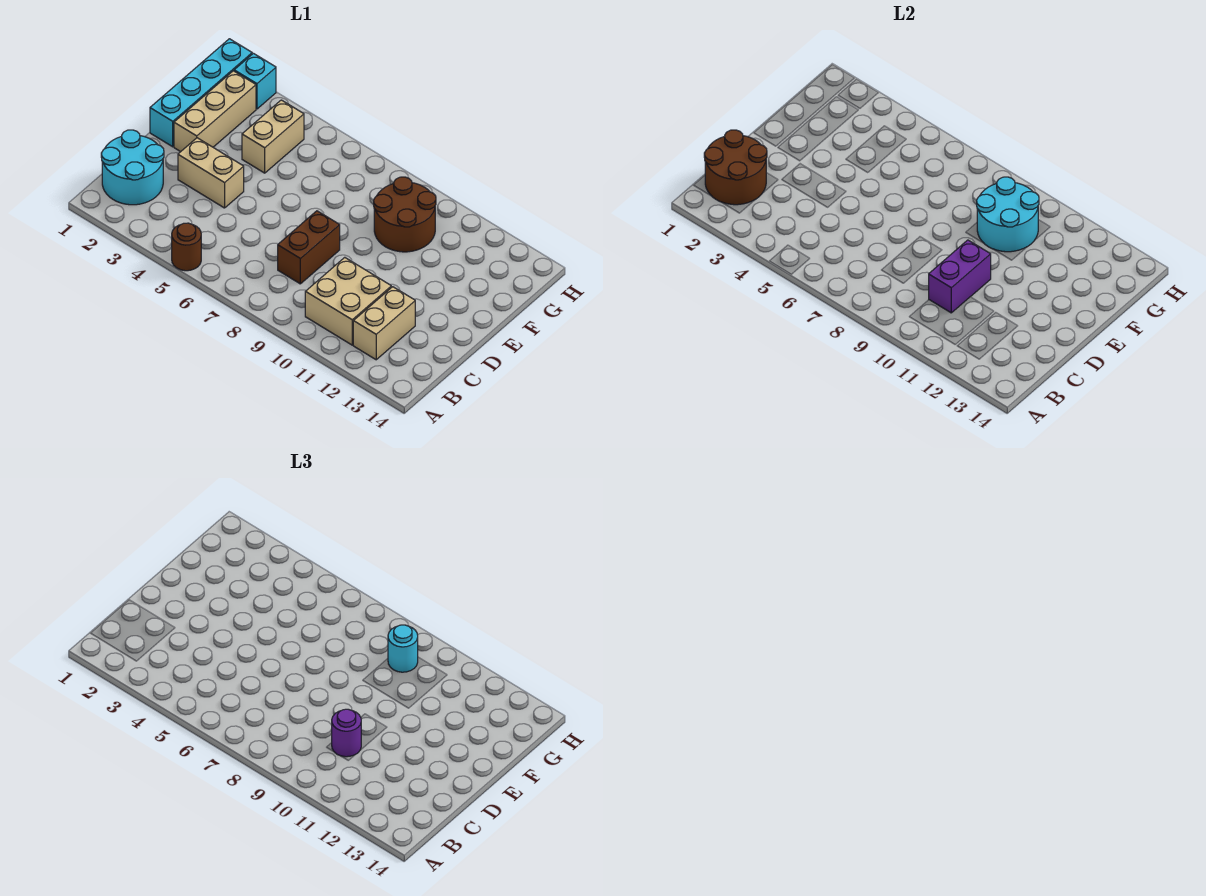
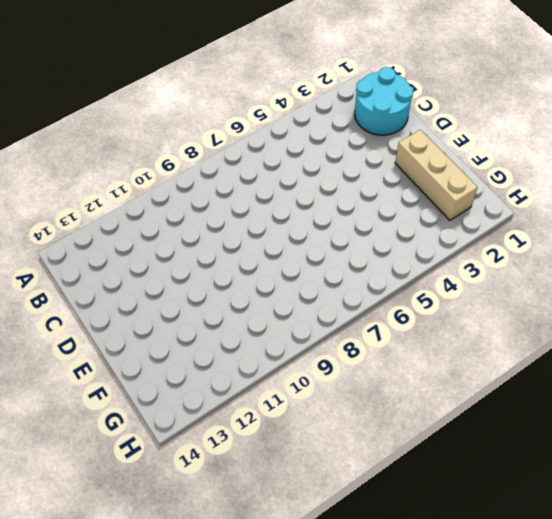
none -> brown 1x1 round brick [172,223,201,271]
none -> tan 2x2 brick [305,257,391,345]
none -> tan 1x2 brick [353,287,415,360]

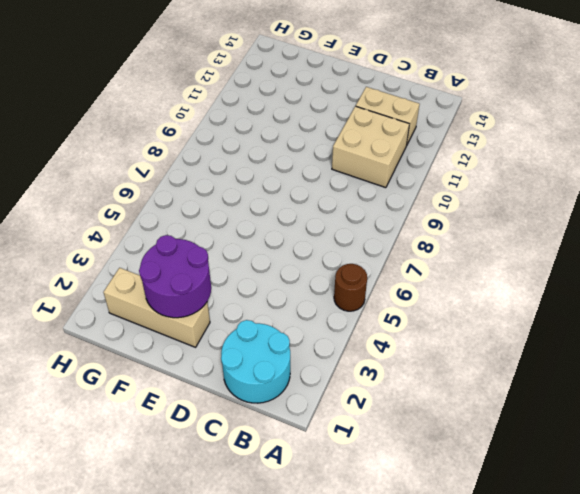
purple 2x2 round brick [139,235,211,318] -> none
none -> brown 1x2 brick [278,211,340,284]
none -> tan 1x2 brick [178,138,244,208]
none -> cyan 1x4 brick [150,39,252,147]

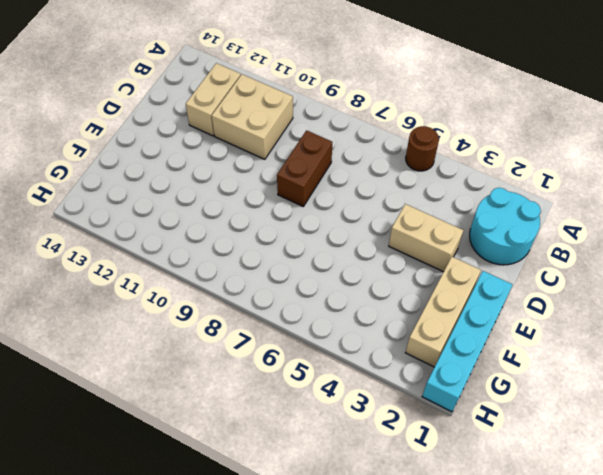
none -> tan 1x2 brick [242,100,304,173]
none -> brown 2x2 round brick [374,177,436,252]
none -> cyan 1x1 brick [234,53,276,109]

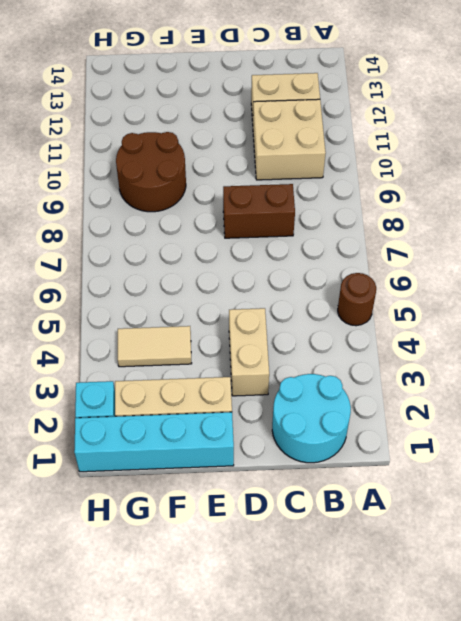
tan 1x2 tile [118,326,192,367] -> tan 1x2 brick [242,100,304,173]
none -> brown 2x2 round brick [704,130,767,205]
none -> purple 1x2 brick [929,240,991,313]
none -> cyan 2x2 round brick [977,177,1039,252]

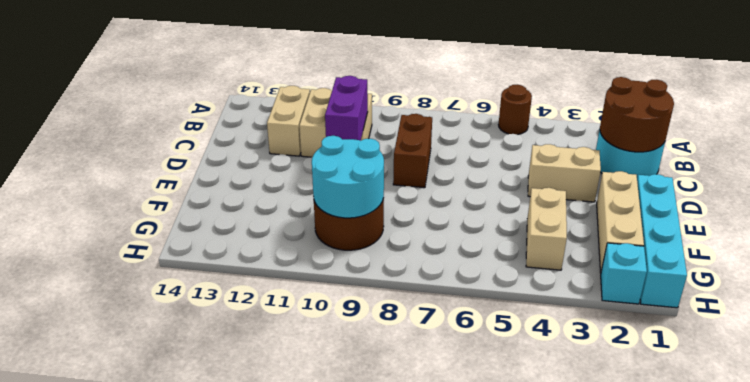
none -> purple 1x1 round brick [332,709,361,757]
none -> cyan 1x1 round brick [388,625,418,672]

